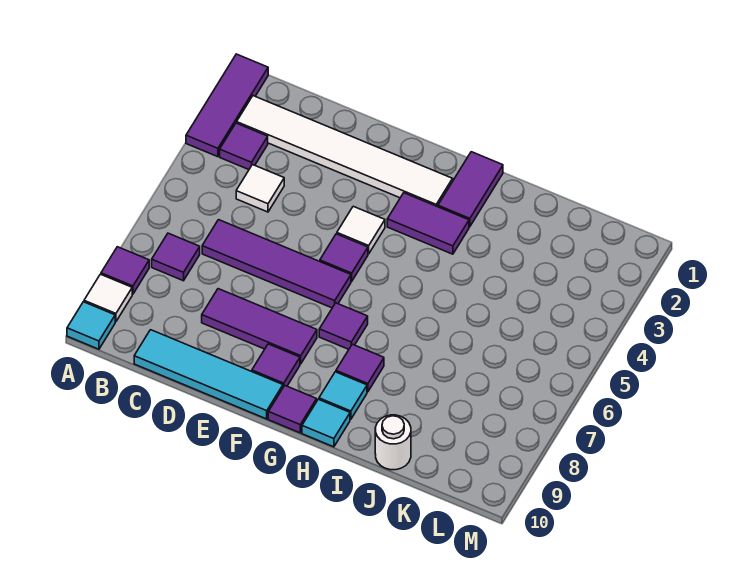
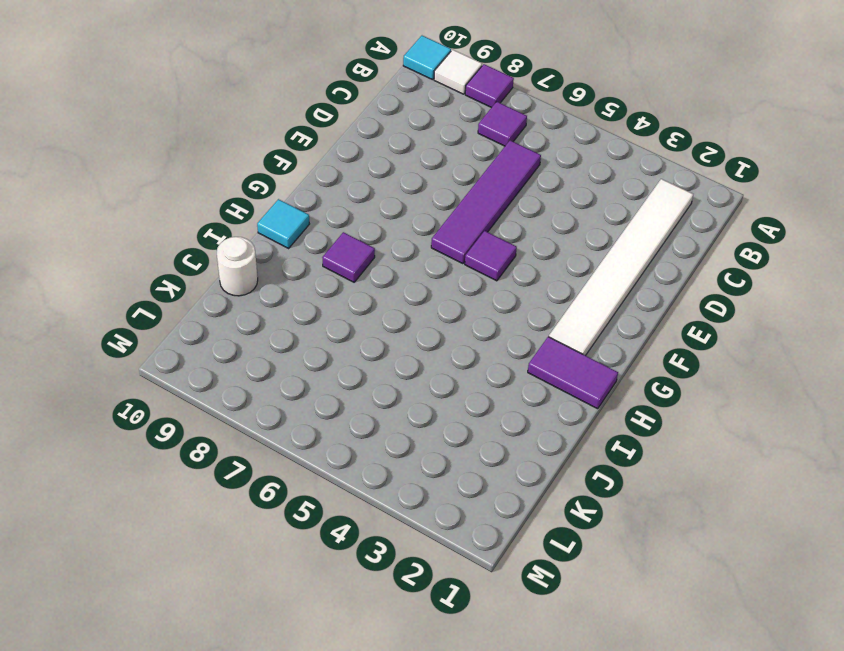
none -> purple 1x3 tile [186,54,268,157]
none -> purple 1x1 tile [220,123,268,170]
none -> white 1x1 tile [236,165,284,212]

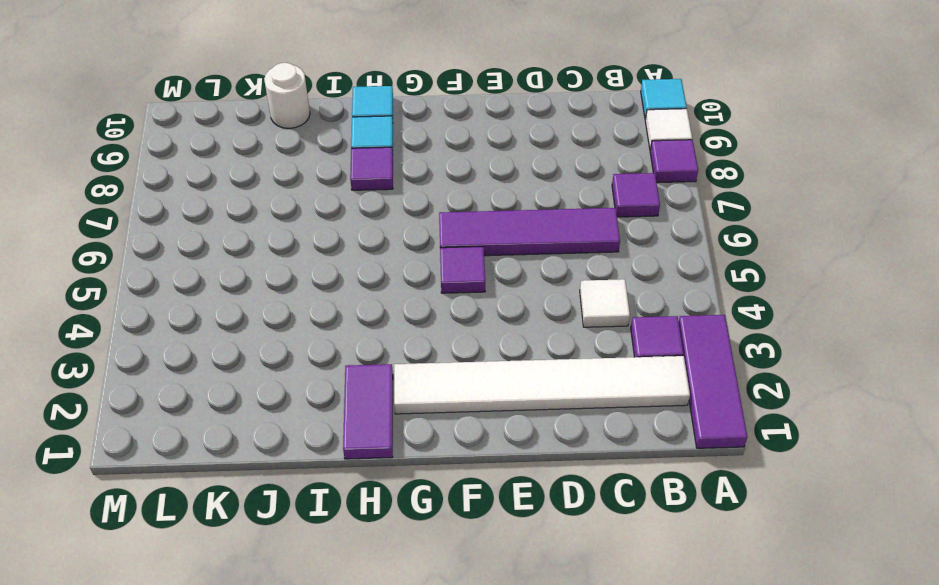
none -> cyan 1x4 tile [134,330,283,419]
none -> purple 1x3 tile [202,289,317,364]
none -> white 1x1 tile [337,206,385,254]

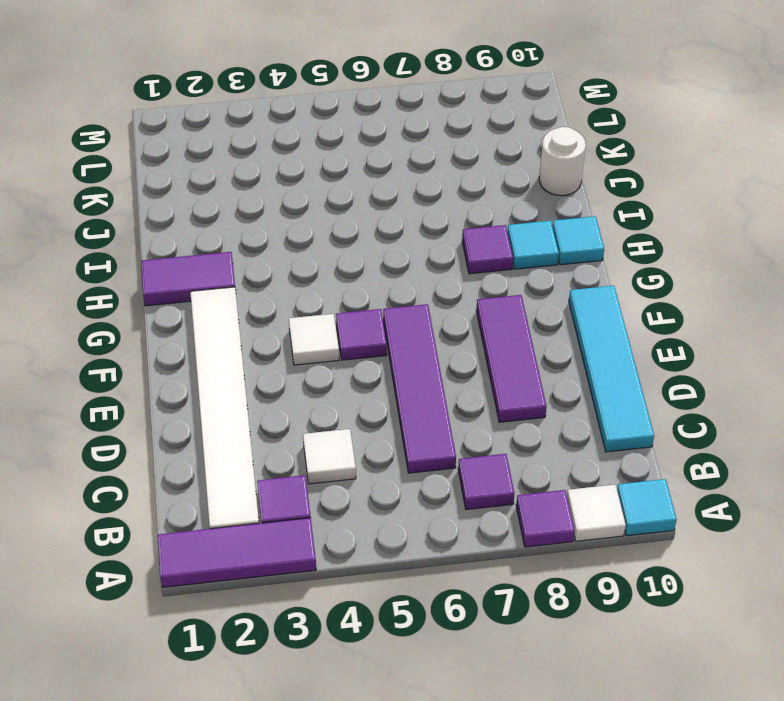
none -> purple 1x1 tile [252,344,300,387]
none -> purple 1x2 tile [387,193,469,254]
none -> purple 1x1 tile [319,303,368,349]

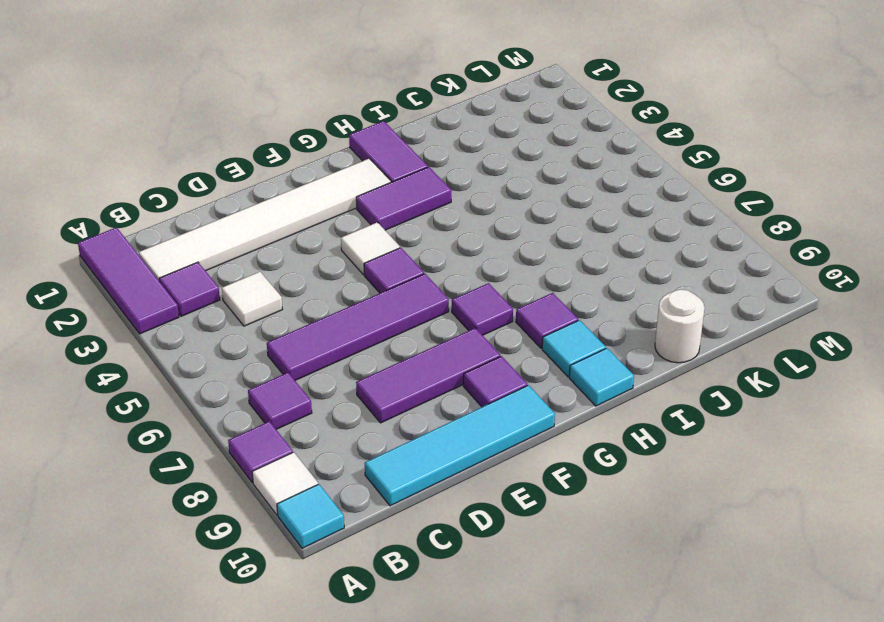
none -> purple 1x1 tile [268,386,317,433]

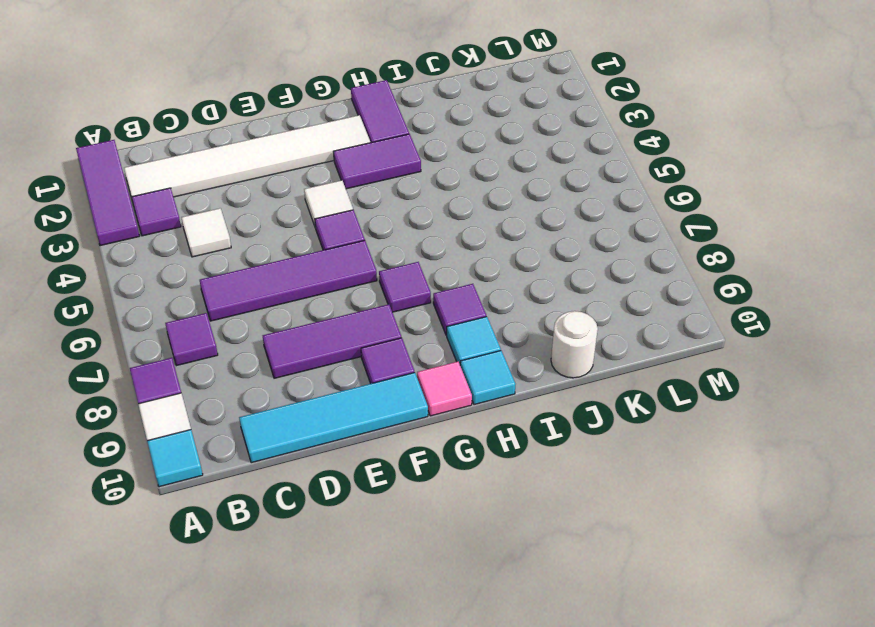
pink 1x1 tile [417,362,472,416] -> purple 1x1 tile [268,386,317,433]

